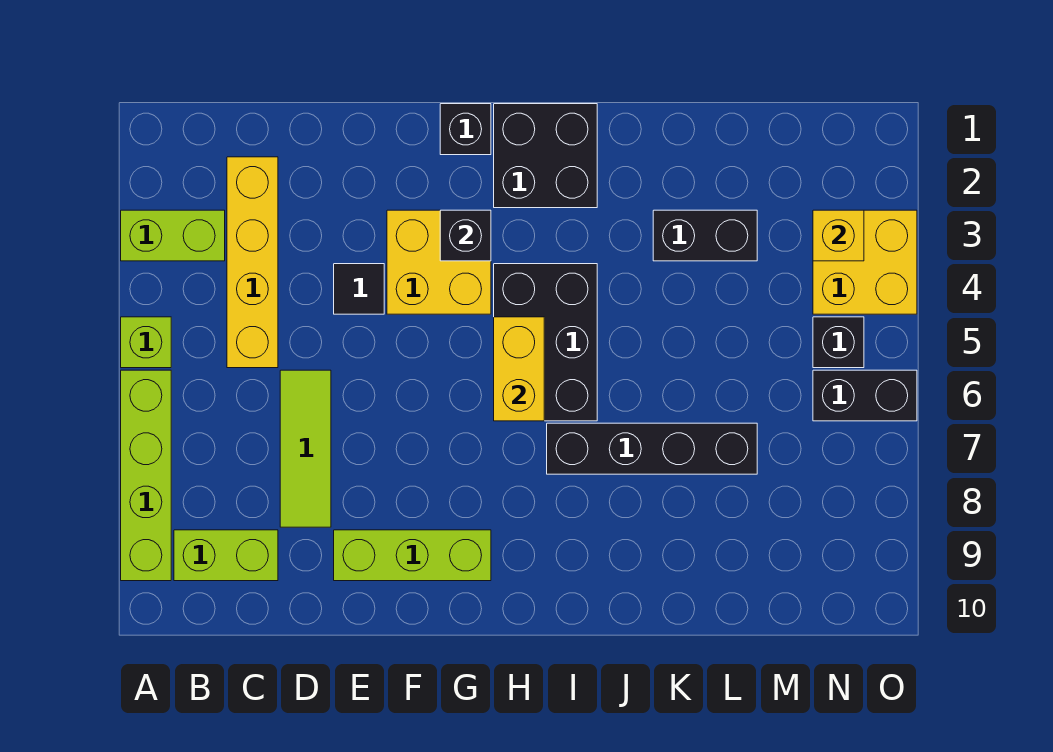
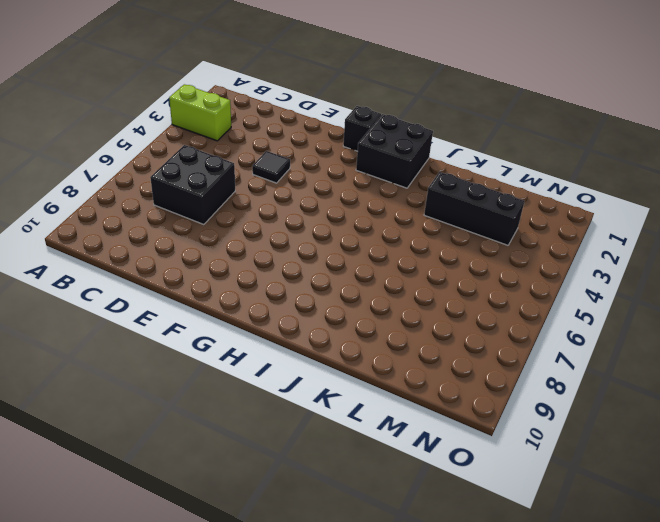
black 2x2 brick [150,145,235,225] -> lime 1x3 tile [280,370,331,527]
black 1x3 brick [424,172,524,245] -> black 1x2 brick [653,210,757,261]
none -> lime 1x1 brick [121,317,171,368]
none -> lime 1x4 brick [121,370,171,581]
none -> lime 1x2 brick [174,530,278,581]

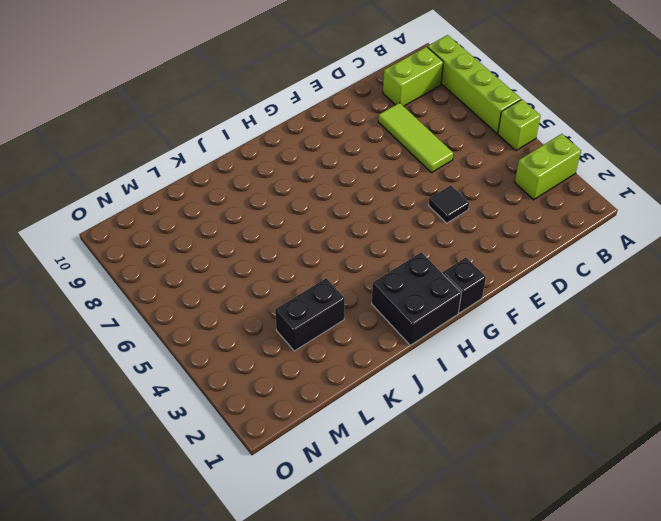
none -> yellow 1x4 brick [227,157,278,368]
none -> lime 1x3 brick [334,530,491,581]
none -> yellow 2x2 brick [387,210,491,314]

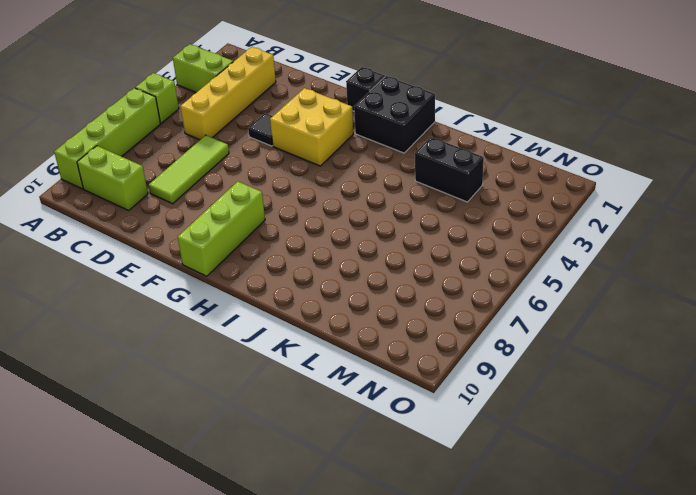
lime 1x3 brick [178,181,265,276] -> lime 1x3 brick turned to [334,530,491,581]
none -> black 2x3 brick [494,264,597,421]
none -> black 1x4 brick [547,423,757,474]
none -> yellow 2x2 brick [813,210,917,314]

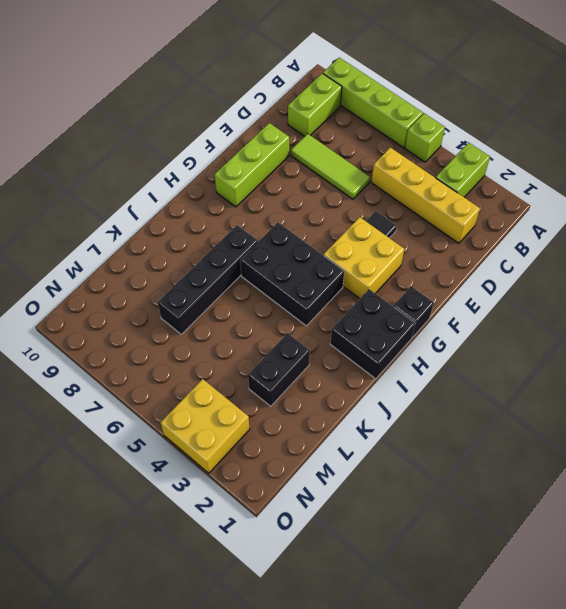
none -> black 1x1 brick [813,317,864,368]
none -> black 1x2 brick [813,370,917,421]
none -> black 1x1 brick [440,210,491,261]

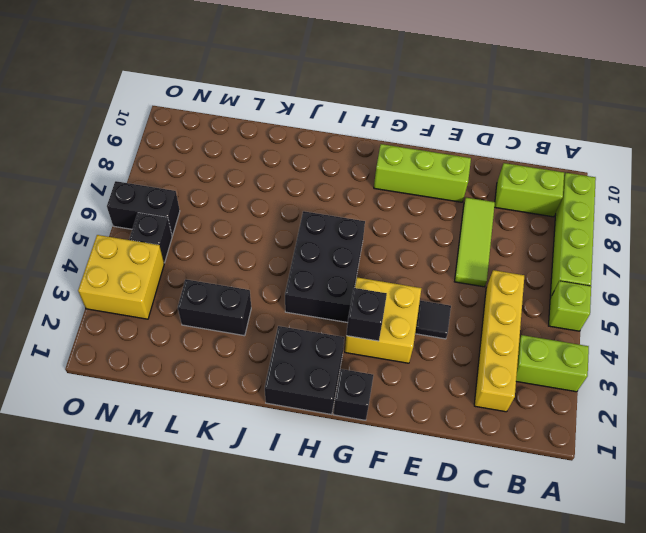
none -> black 1x4 brick [547,423,757,474]
none -> yellow 1x2 brick [494,317,544,421]
none -> yellow 1x1 brick [813,210,864,261]

